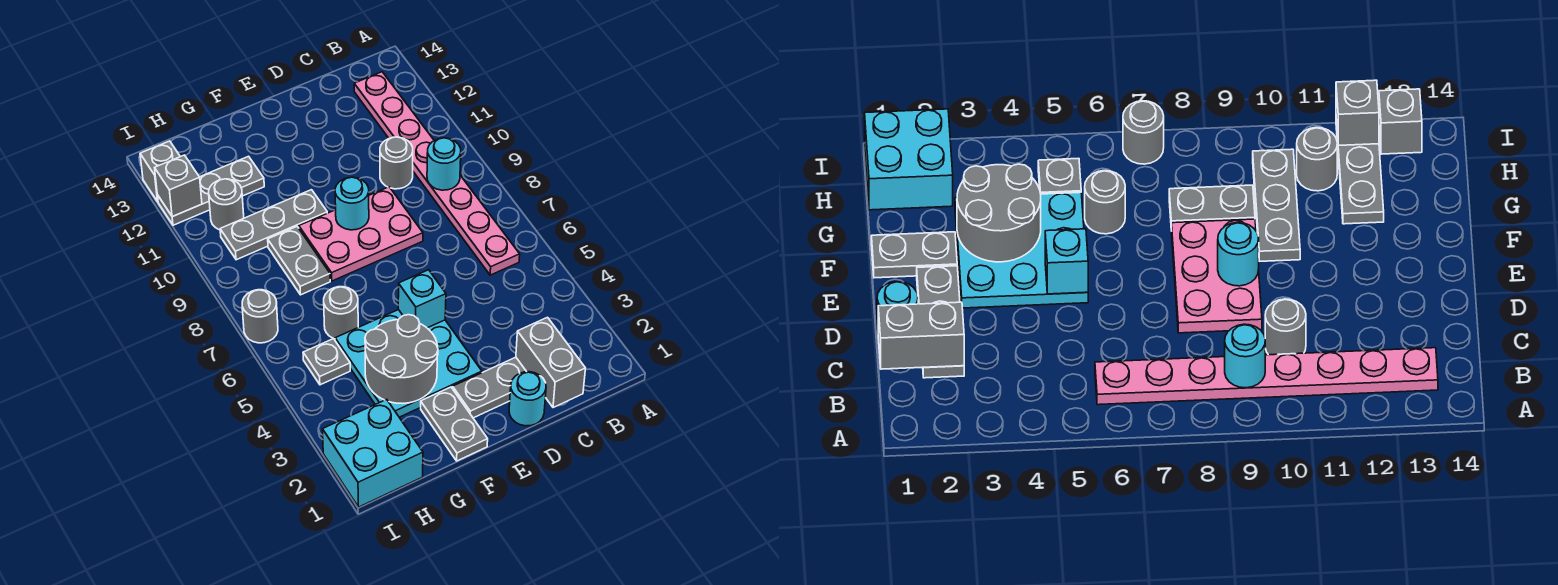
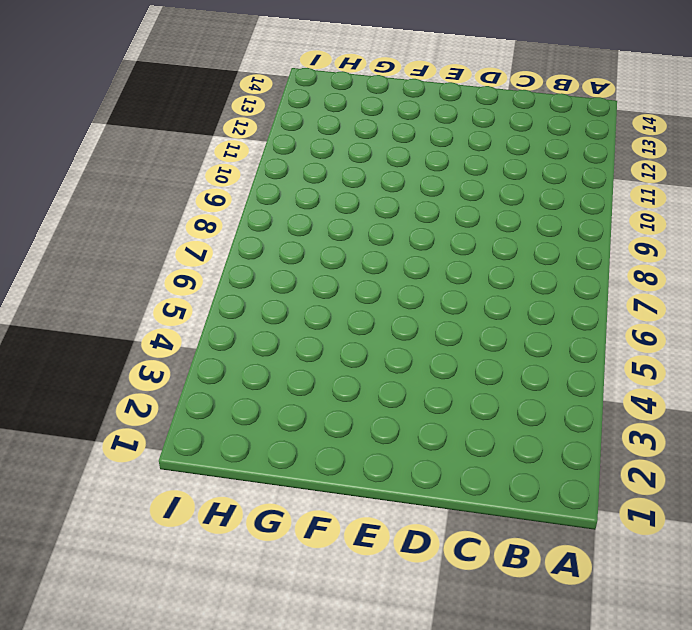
none -> pink 1x8 plate [354,72,520,275]
none -> grey 1x3 plate [453,357,526,418]
none -> grey 1x1 round brick [380,137,413,189]

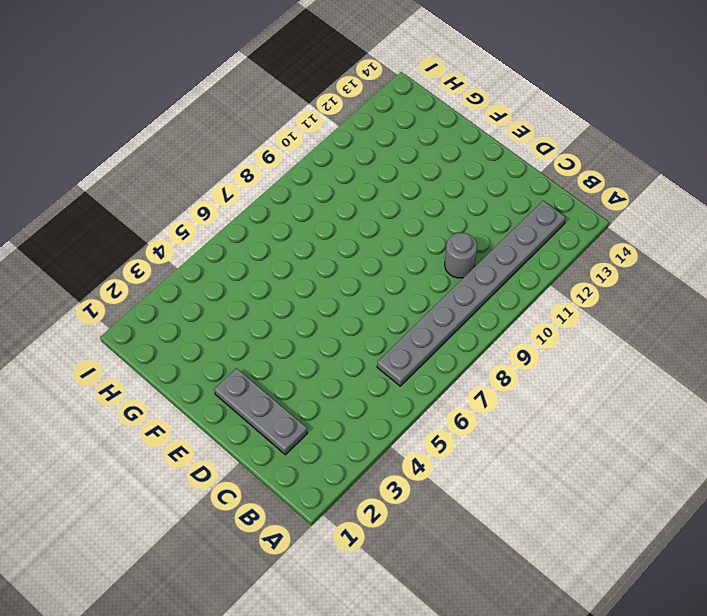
grey 1x8 plate [377,201,566,386] -> pink 1x8 plate [354,72,520,275]
none -> cyan 1x1 round brick [509,372,546,426]
none -> pink 2x3 plate [299,187,423,281]
none -> cyan 3x3 plate [335,310,482,417]

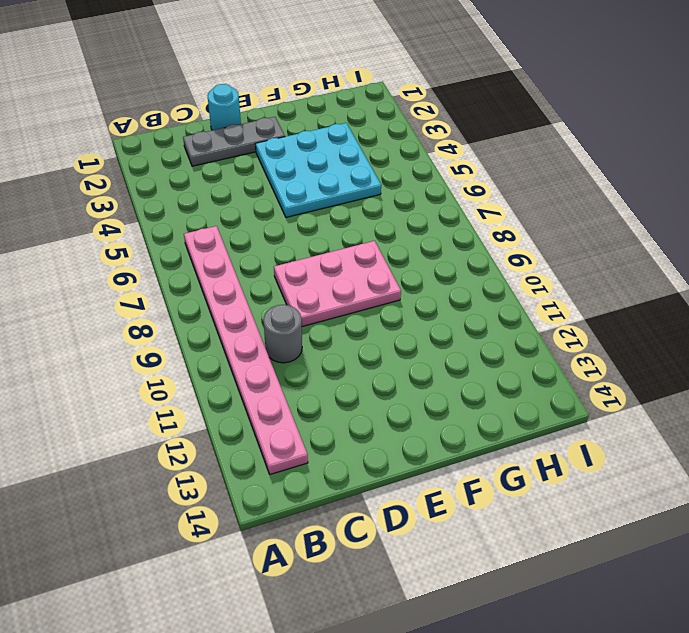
none -> grey 1x2 plate [421,387,488,461]
none -> grey 1x3 plate [220,190,327,260]
none -> grey 1x1 round brick [324,287,358,339]

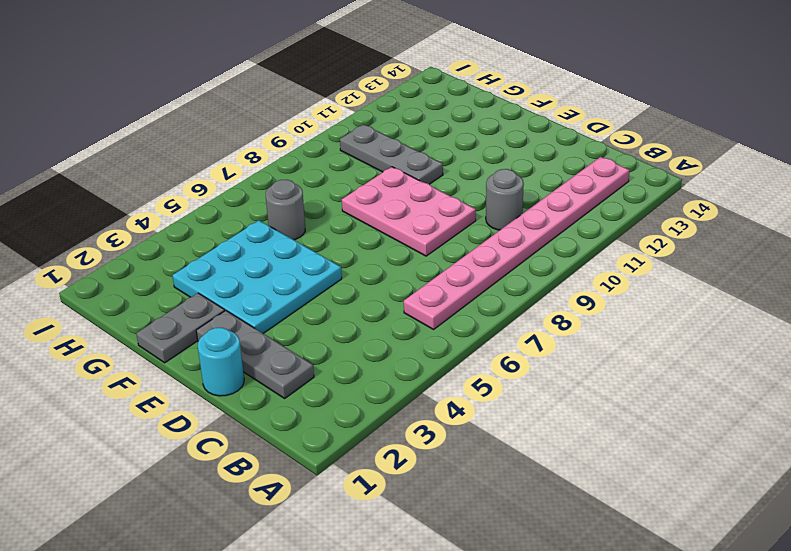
none -> grey 1x2 plate [268,227,330,295]
none -> grey 1x3 plate [158,156,264,225]
none -> cyan 2x2 brick [323,399,423,507]

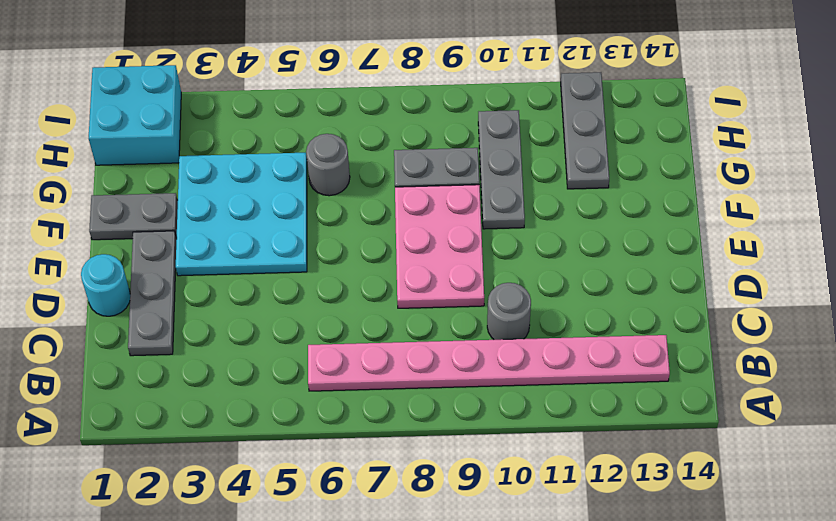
none -> grey 1x1 plate [303,339,350,385]
none -> grey 1x1 round brick [209,179,244,230]
none -> grey 1x1 round brick [242,290,278,343]

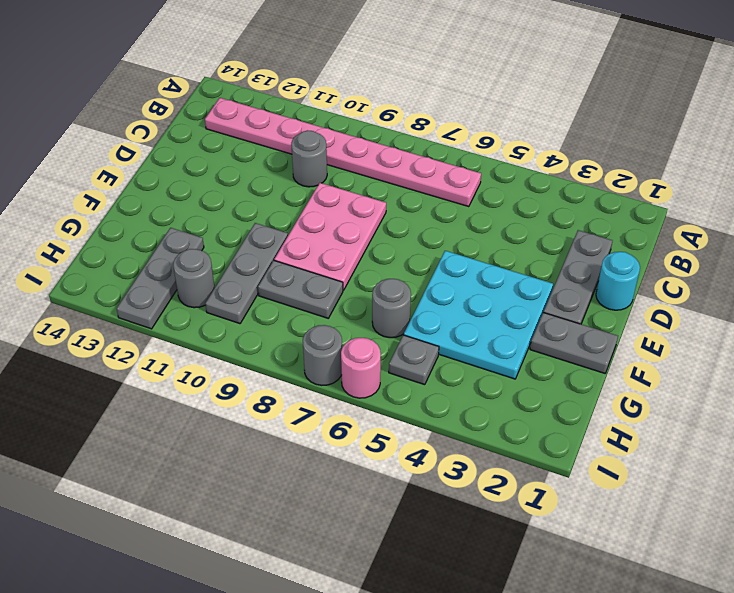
pink 1x1 round brick [341,338,381,398] -> none
none -> cyan 2x2 brick [323,399,423,507]
none -> grey 1x1 brick [140,141,180,202]
none -> cyan 1x1 round brick [427,138,461,190]

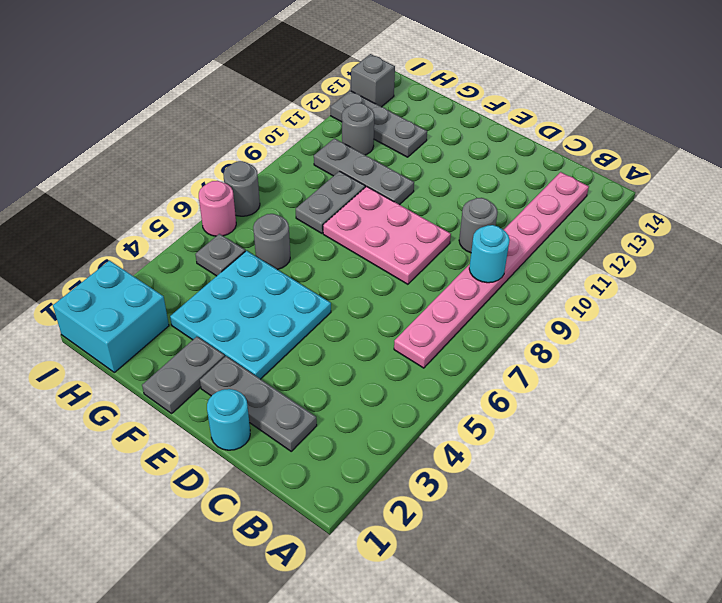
pink 1x1 round brick [199,181,236,236] -> none
none -> grey 1x2 brick [516,317,586,408]
none -> cyan 1x1 brick [398,270,446,328]
none -> cyan 1x1 round brick [335,177,369,230]

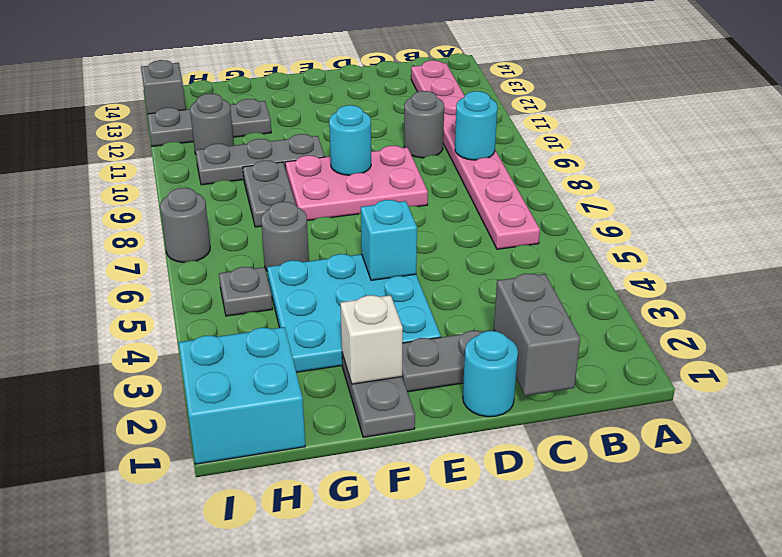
white 1x1 brick [340,295,403,384] -> none
none -> grey 2x2 round brick [365,315,438,404]
none -> grey 1x1 brick [155,155,202,217]

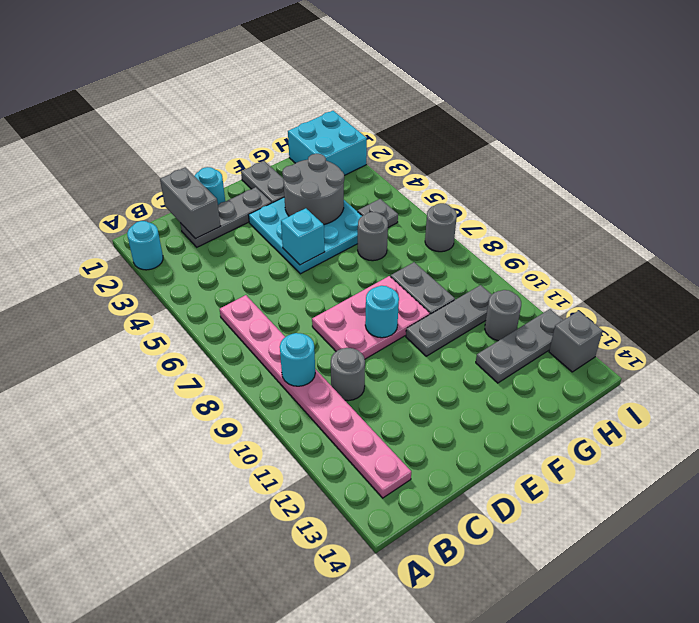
cyan 1x1 round brick [127,221,163,270] -> none
none -> grey 1x1 brick [155,155,202,217]

